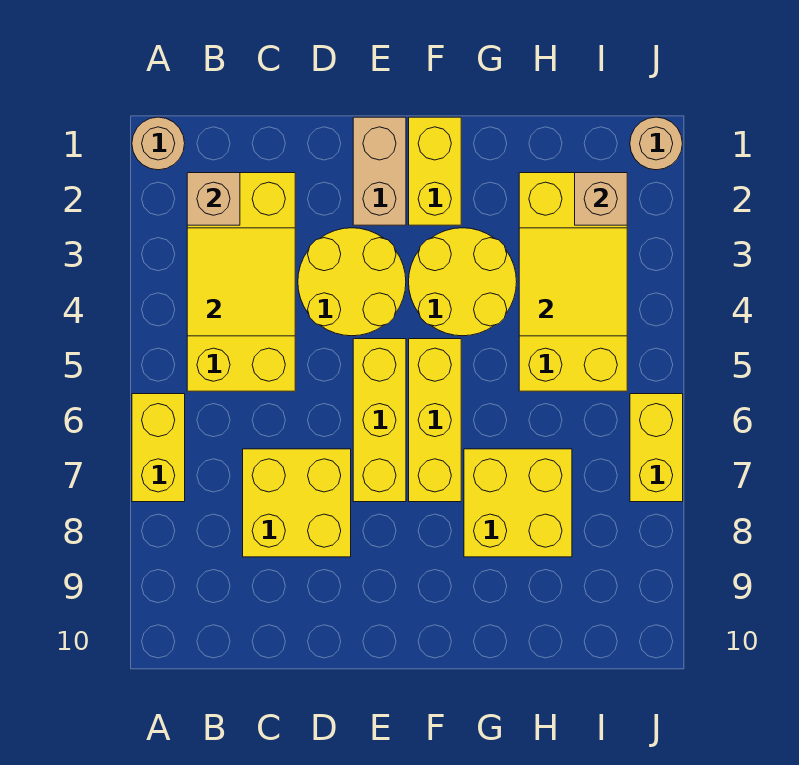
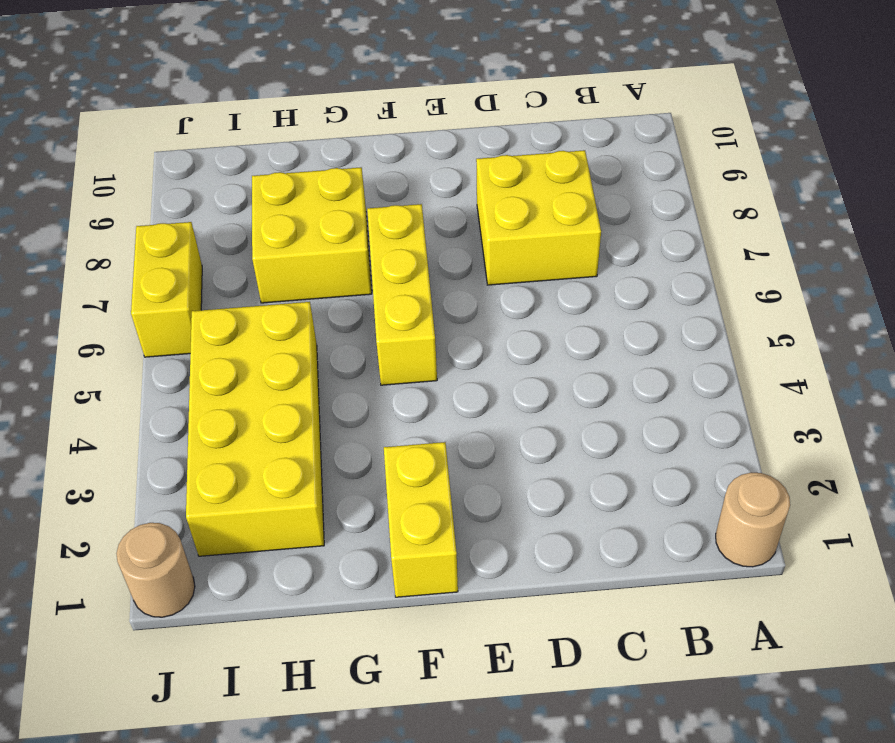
none -> yellow 1x2 brick [132,394,185,502]
none -> yellow 2x4 brick [187,173,295,391]
none -> yellow 2x2 round brick [298,228,406,336]

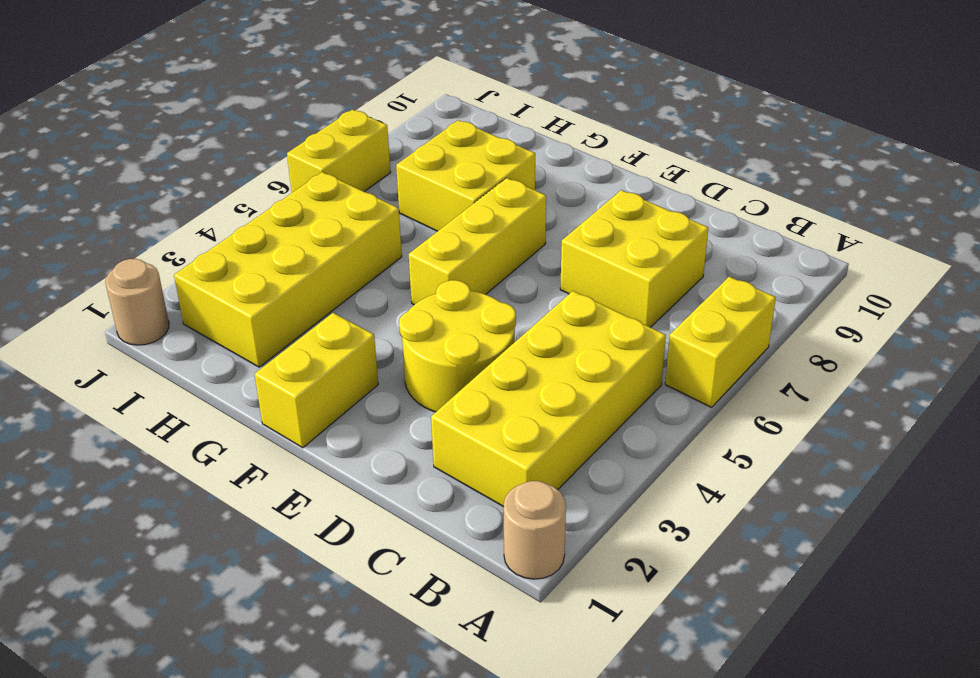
none -> tan 1x2 brick [353,117,406,225]
none -> yellow 1x3 brick [353,339,406,502]
none -> yellow 2x2 round brick [409,228,517,336]

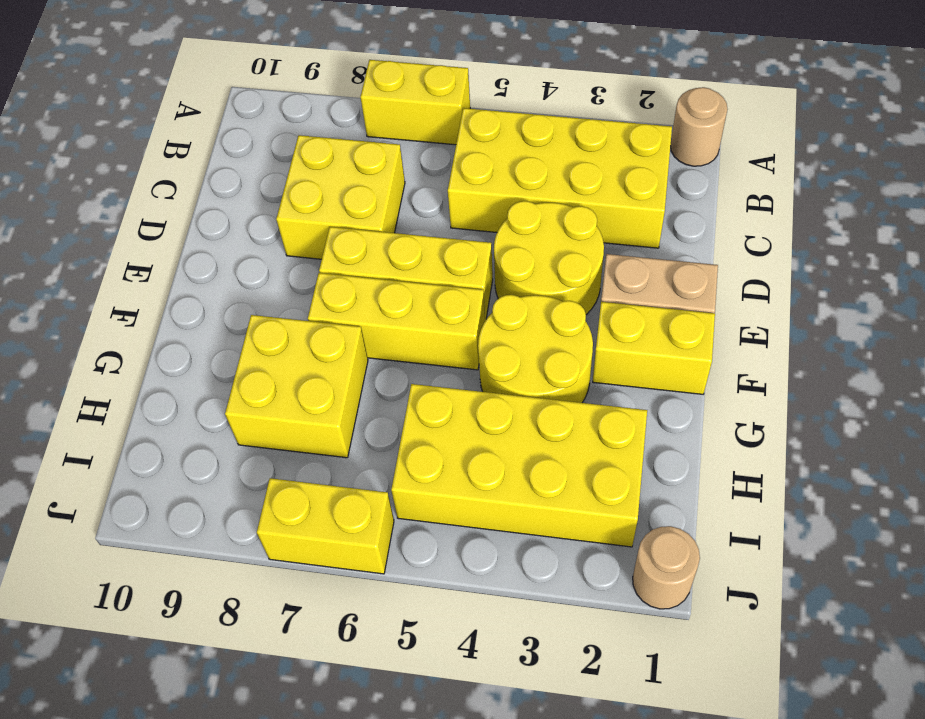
none -> tan 1x1 brick [187,173,240,225]
none -> yellow 2x2 tile [187,228,295,336]
none -> yellow 2x2 tile [519,228,627,336]

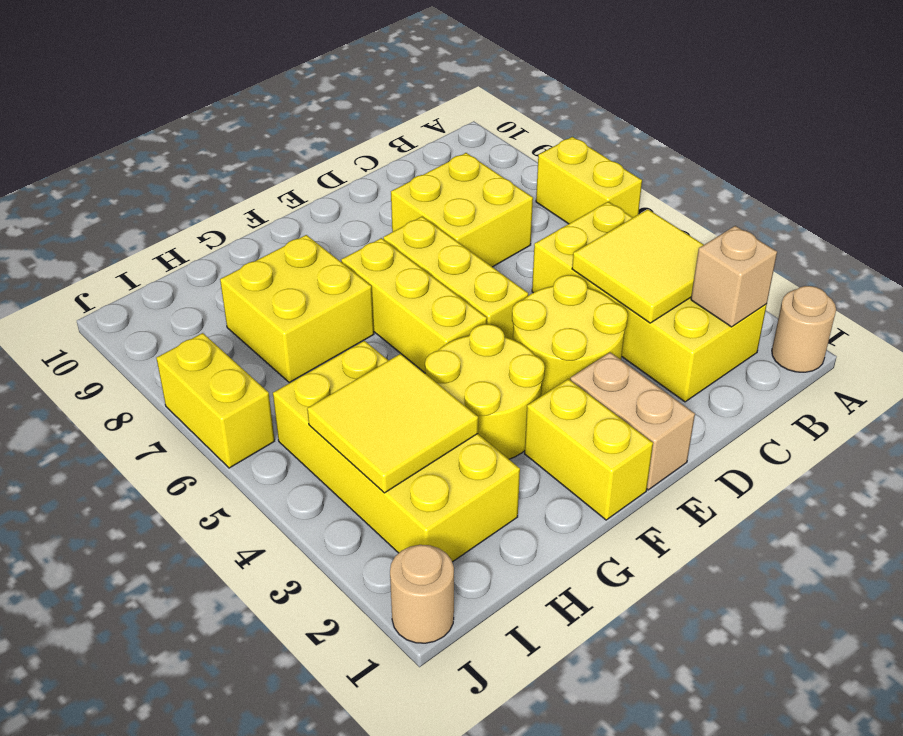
none -> tan 1x1 brick [575,173,627,225]

